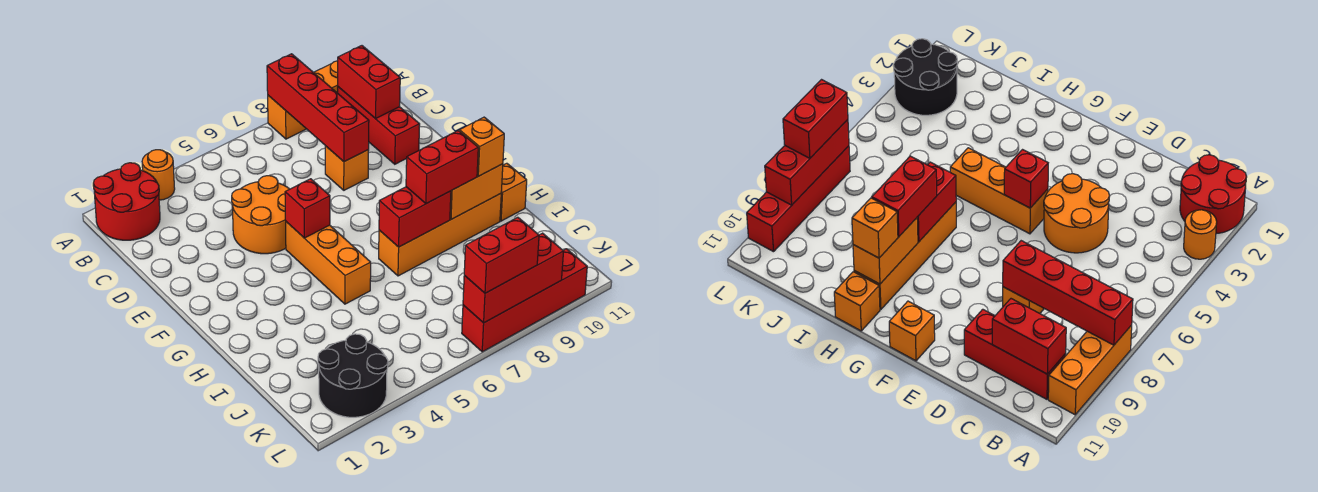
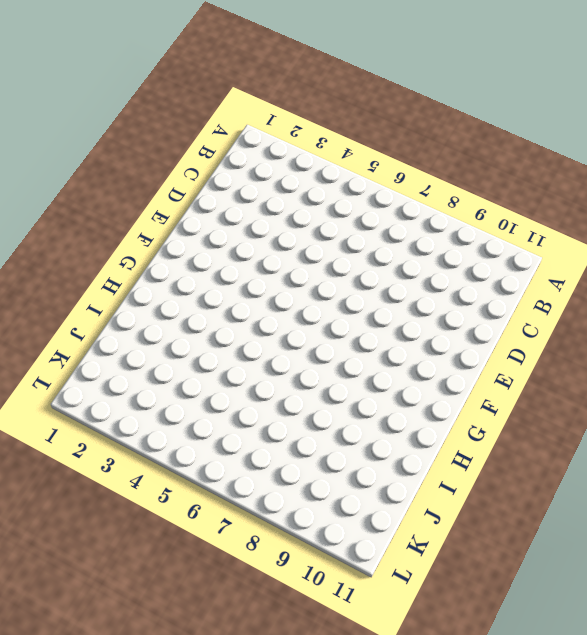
none -> red 2x2 round brick [93,163,160,240]
none -> orange 1x1 round brick [142,150,175,200]
none -> orange 1x3 brick [268,61,338,139]

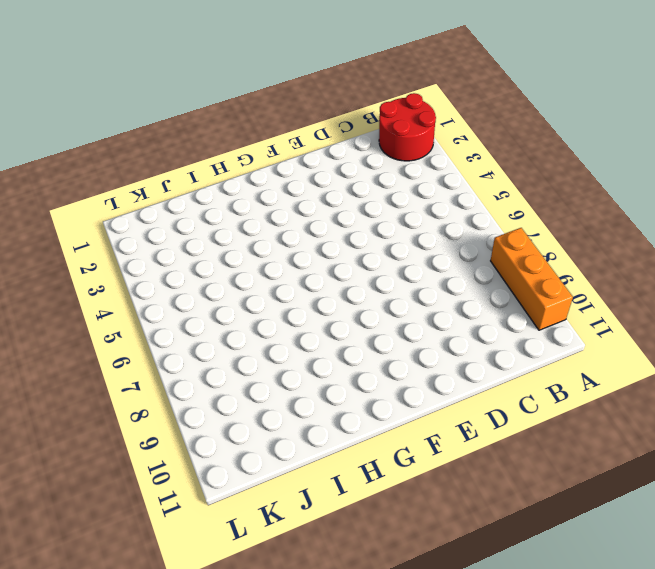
none -> orange 1x1 round brick [142,150,175,200]
none -> red 1x3 brick [338,87,420,164]
none -> orange 2x2 round brick [232,176,289,254]

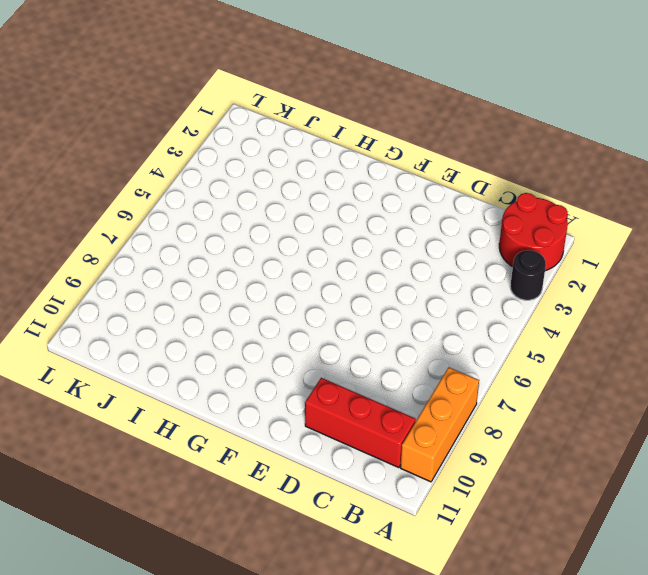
black 1x1 round brick [510,250,546,300] -> orange 1x1 round brick [142,150,175,200]
none -> orange 2x2 round brick [232,176,289,254]
none -> orange 1x1 brick [325,146,369,190]
none -> orange 1x3 brick [286,222,371,304]

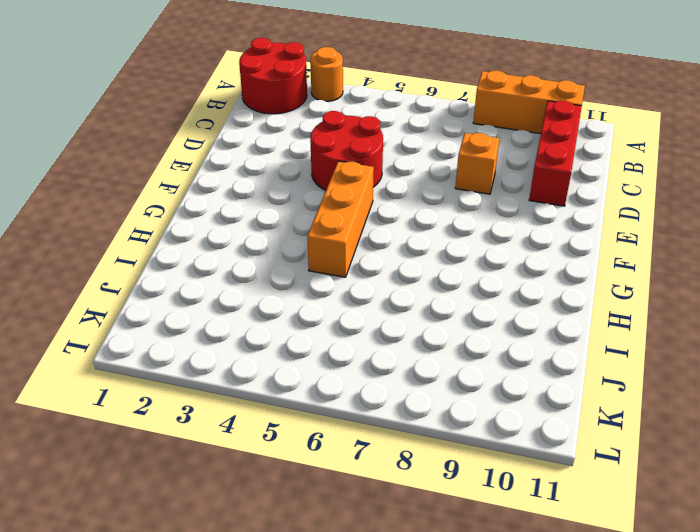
red 2x2 round brick [310,111,383,190] -> orange 2x2 round brick [232,176,289,254]
none -> orange 1x1 brick [889,301,935,361]
none -> orange 1x4 brick [379,194,501,276]
none -> orange 1x1 brick [500,163,527,221]

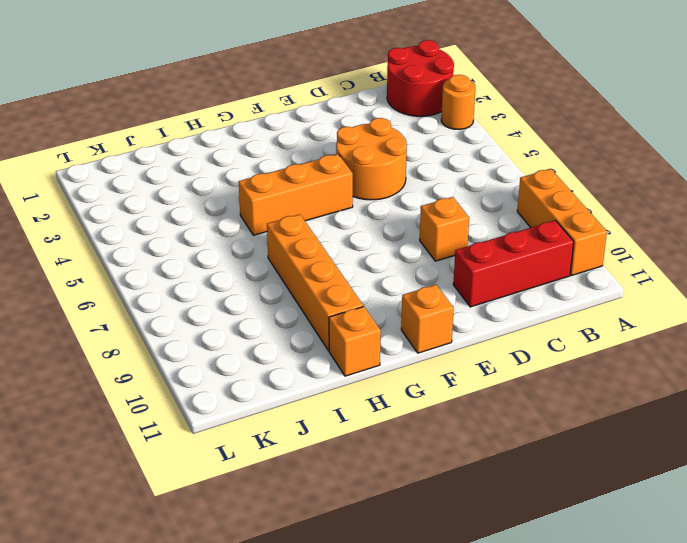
none -> black 2x2 round brick [318,334,388,417]
none -> red 1x4 brick [462,249,587,352]
none -> red 1x4 brick [267,54,369,162]

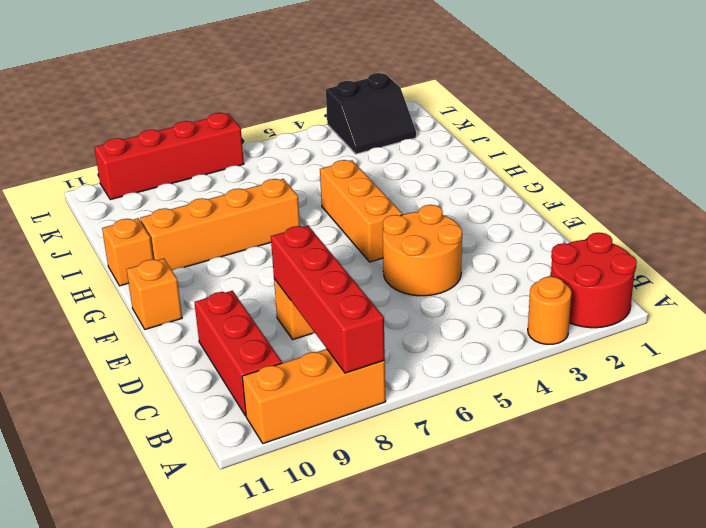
black 2x2 slope [326,73,416,154] -> black 2x2 round brick [318,334,388,417]
none -> red 1x2 brick [338,46,400,119]
none -> red 1x1 brick [285,179,330,238]
none -> red 1x2 brick [379,187,451,247]

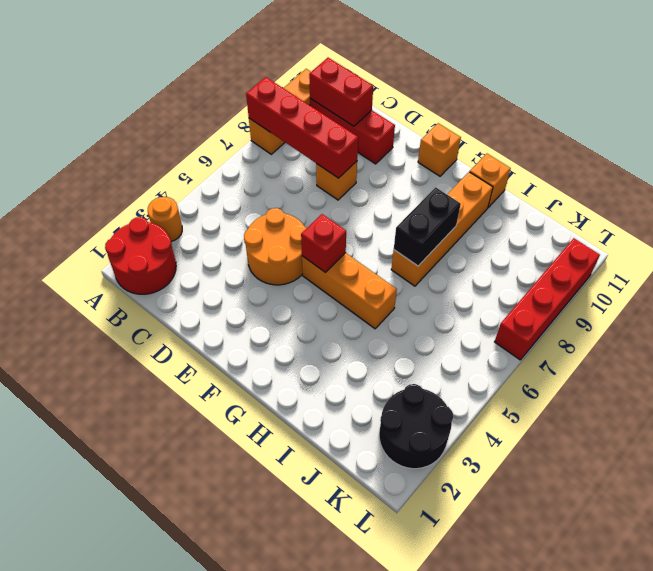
black 1x2 brick [394,187,461,266] -> red 1x2 brick [379,187,451,247]
none -> orange 1x2 brick [450,164,503,219]
none -> red 1x3 brick [463,233,564,323]
none -> red 1x2 brick [406,131,478,204]

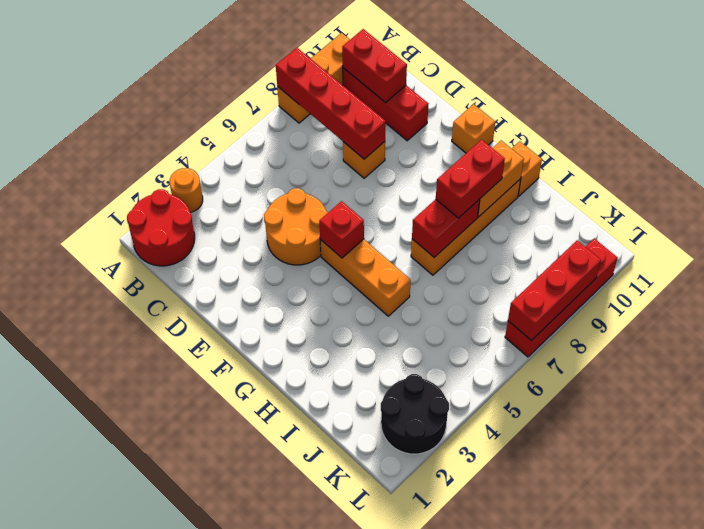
none -> orange 1x1 brick [459,117,504,176]
none -> red 1x2 brick [464,217,539,293]

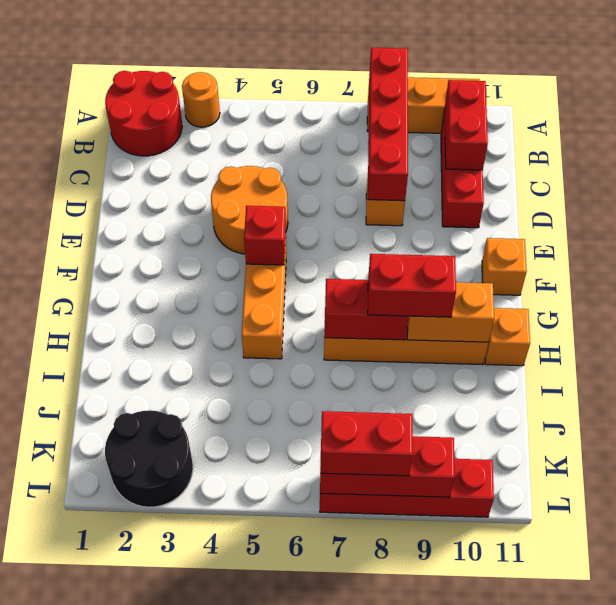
none -> orange 1x1 brick [459,117,504,176]

